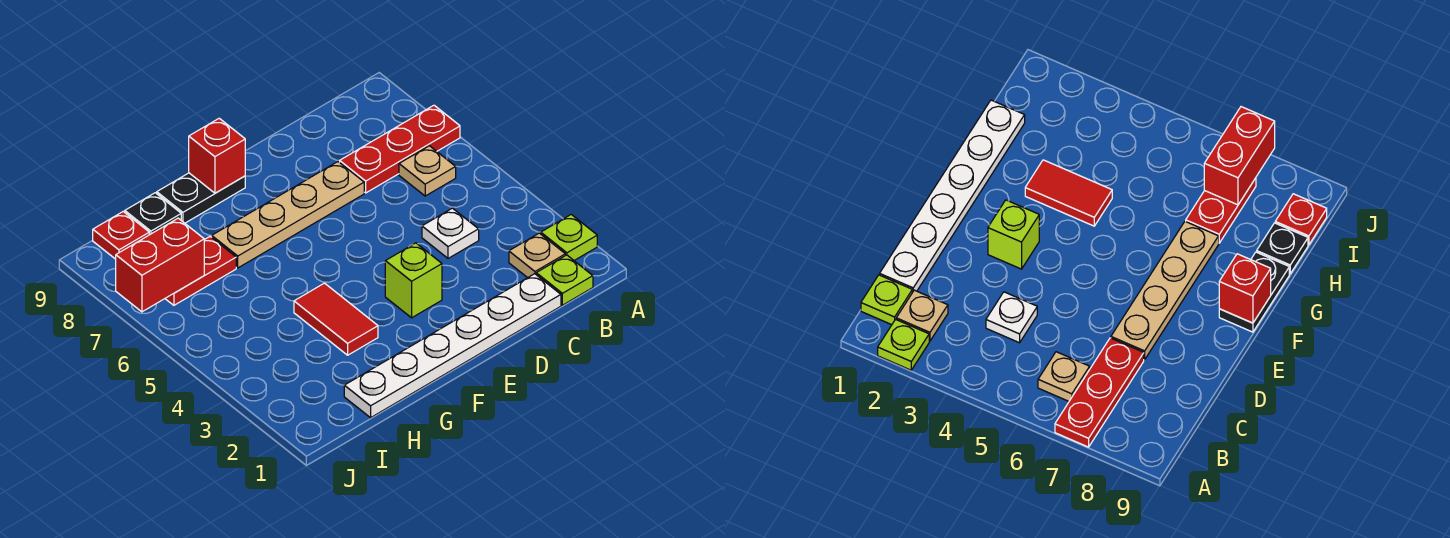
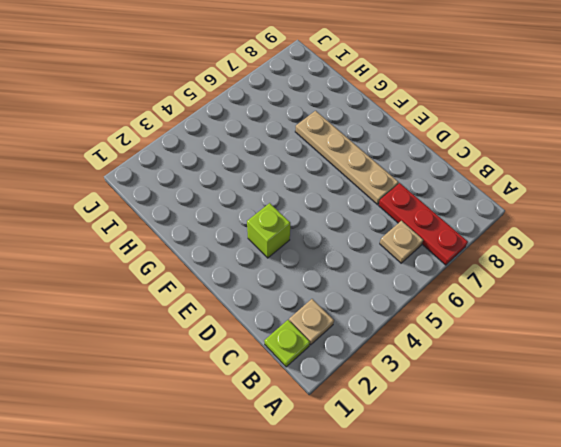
none -> lime 1x1 plate [541,214,597,260]
none -> white 1x6 plate [344,274,561,418]
none -> white 1x1 plate [422,208,479,258]

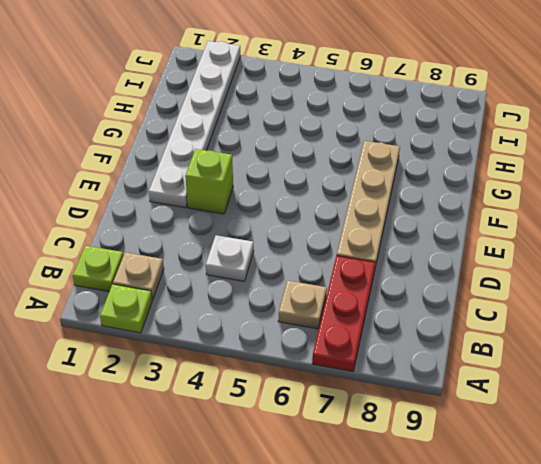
white 1x6 plate [149,41,241,208] -> white 1x6 plate moved to [344,274,561,418]
none -> black 1x2 plate [157,173,245,223]
none -> red 1x2 tile [294,283,378,355]
none -> red 1x2 plate [165,237,236,305]

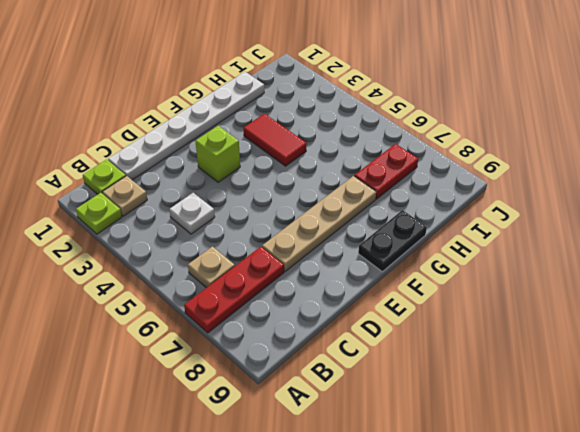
none -> black 1x1 plate [125,193,181,235]
none -> red 1x1 plate [93,212,149,259]
none -> red 1x1 brick [189,118,245,193]

